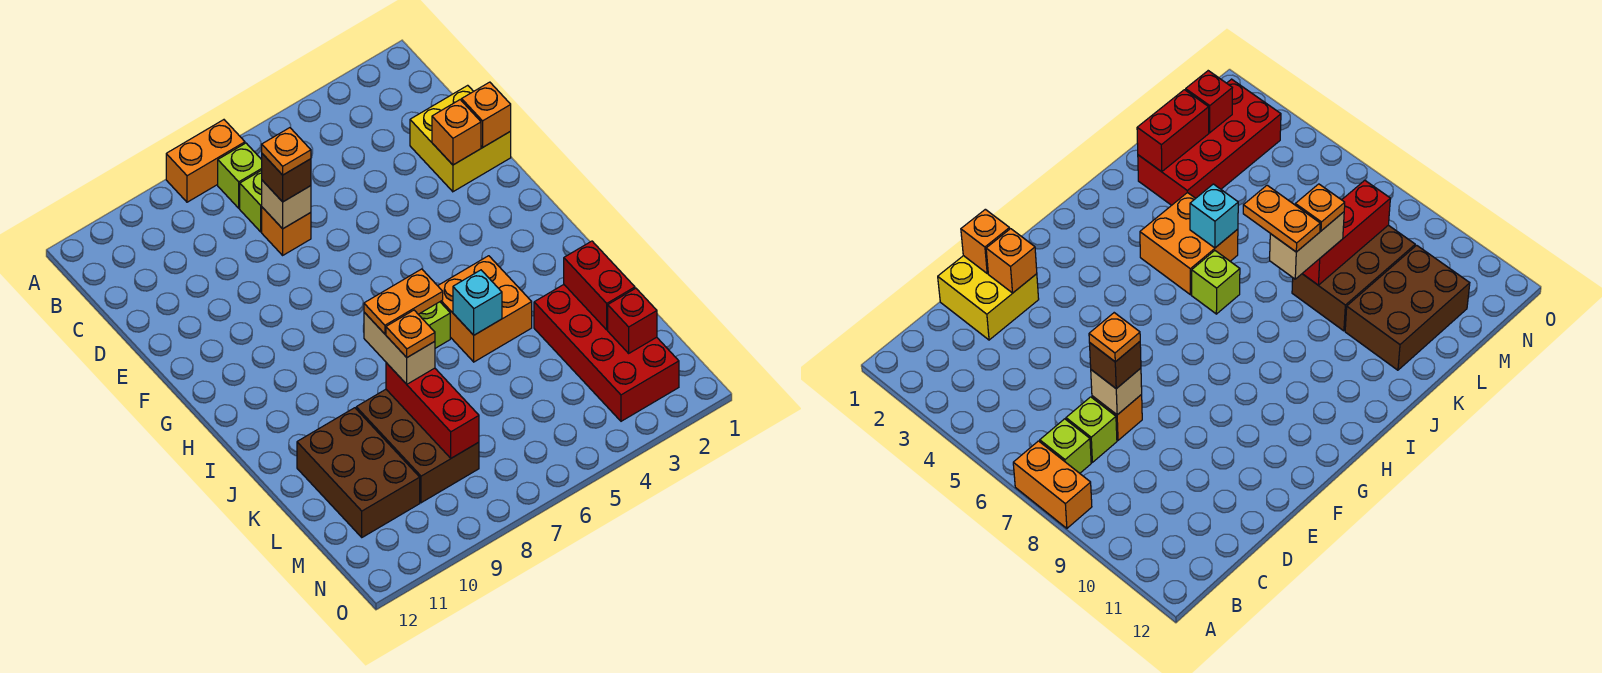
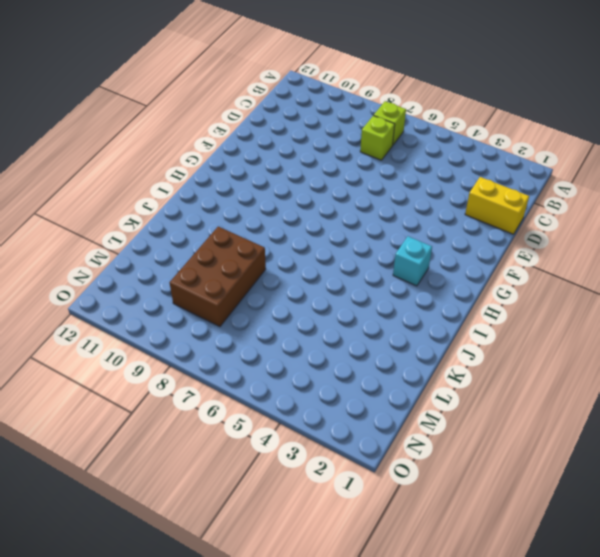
yellow 1x2 brick [465,177,529,234] -> yellow 2x2 brick [410,85,511,192]
cyan 1x1 brick [393,236,432,286] -> cyan 1x1 brick moved to [453,270,502,335]
none -> orange 1x2 brick [166,120,245,202]
none -> orange 1x1 brick [262,207,311,255]
none -> orange 2x2 brick [438,256,532,362]

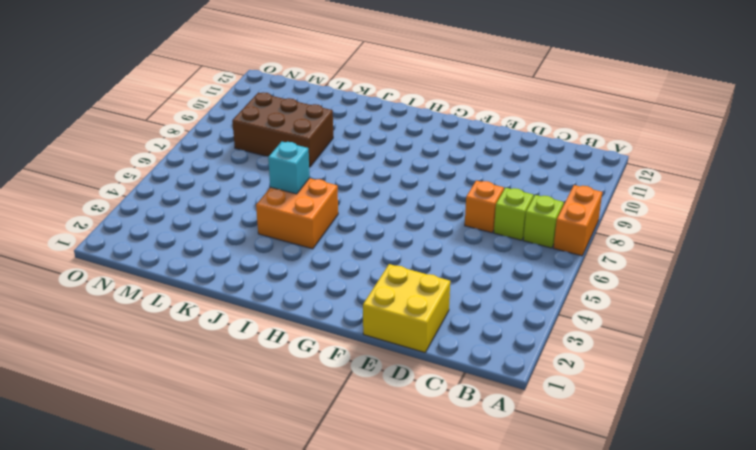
none -> lime 1x1 brick [418,302,450,348]
none -> red 2x4 brick [534,285,679,421]
none -> brown 2x3 brick [297,408,420,537]

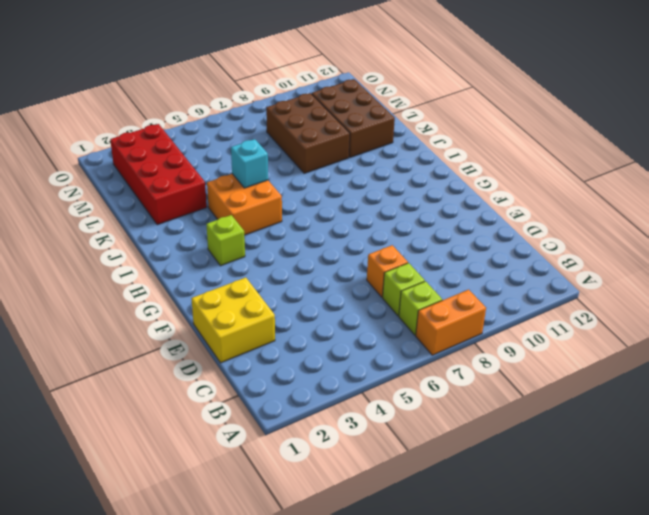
lime 1x1 brick [206,215,245,266] -> lime 1x1 brick moved to [418,302,450,348]
none -> tan 1x1 brick [262,180,311,229]
none -> orange 1x1 brick [462,82,511,147]
none -> orange 1x1 brick [432,100,481,165]

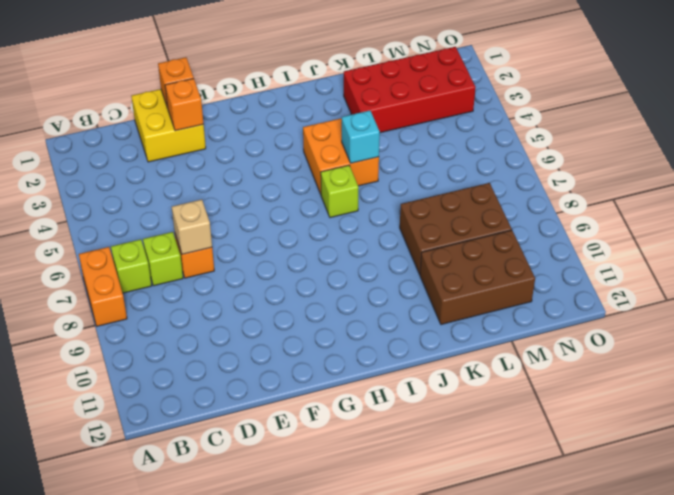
none -> red 1x2 brick [564,241,635,330]
none -> red 1x3 brick [386,363,479,458]
none -> red 1x1 brick [608,288,657,353]

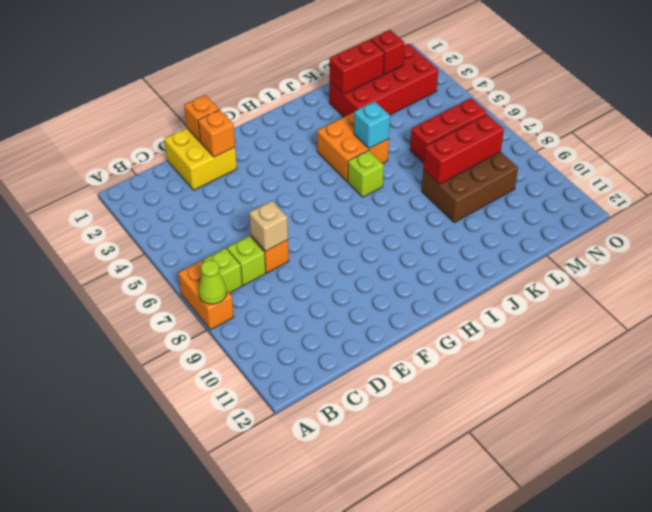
lime 1x1 cone [198,260,227,304] -> none
red 1x3 brick [410,98,487,163] -> none
none -> brown 2x3 brick [297,408,420,537]
none -> brown 1x1 brick [262,154,311,202]
none -> tan 1x2 brick [364,312,435,384]

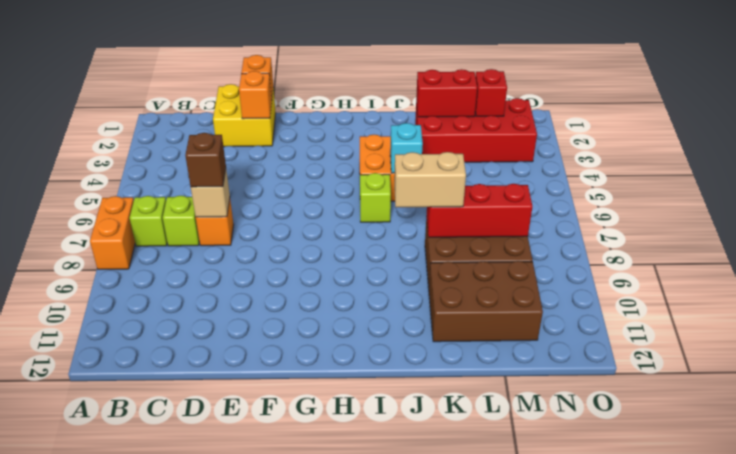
none -> orange 1x1 plate [262,128,311,175]
none -> orange 1x2 plate [364,269,443,334]
none -> orange 1x1 plate [386,310,435,357]

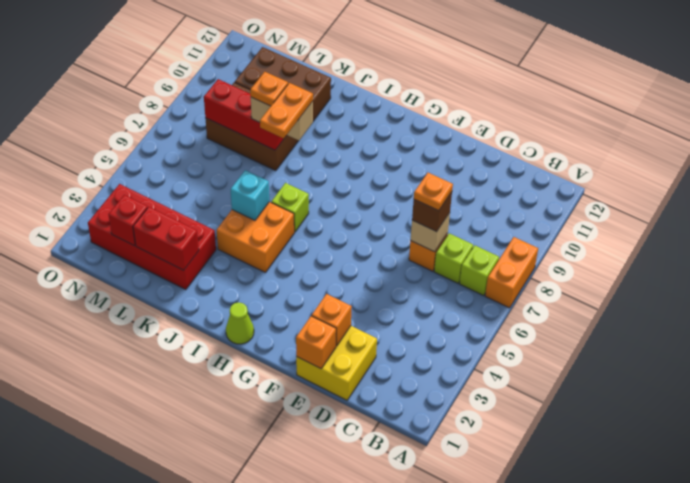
lime 1x1 cone [226,302,254,344] -> none

